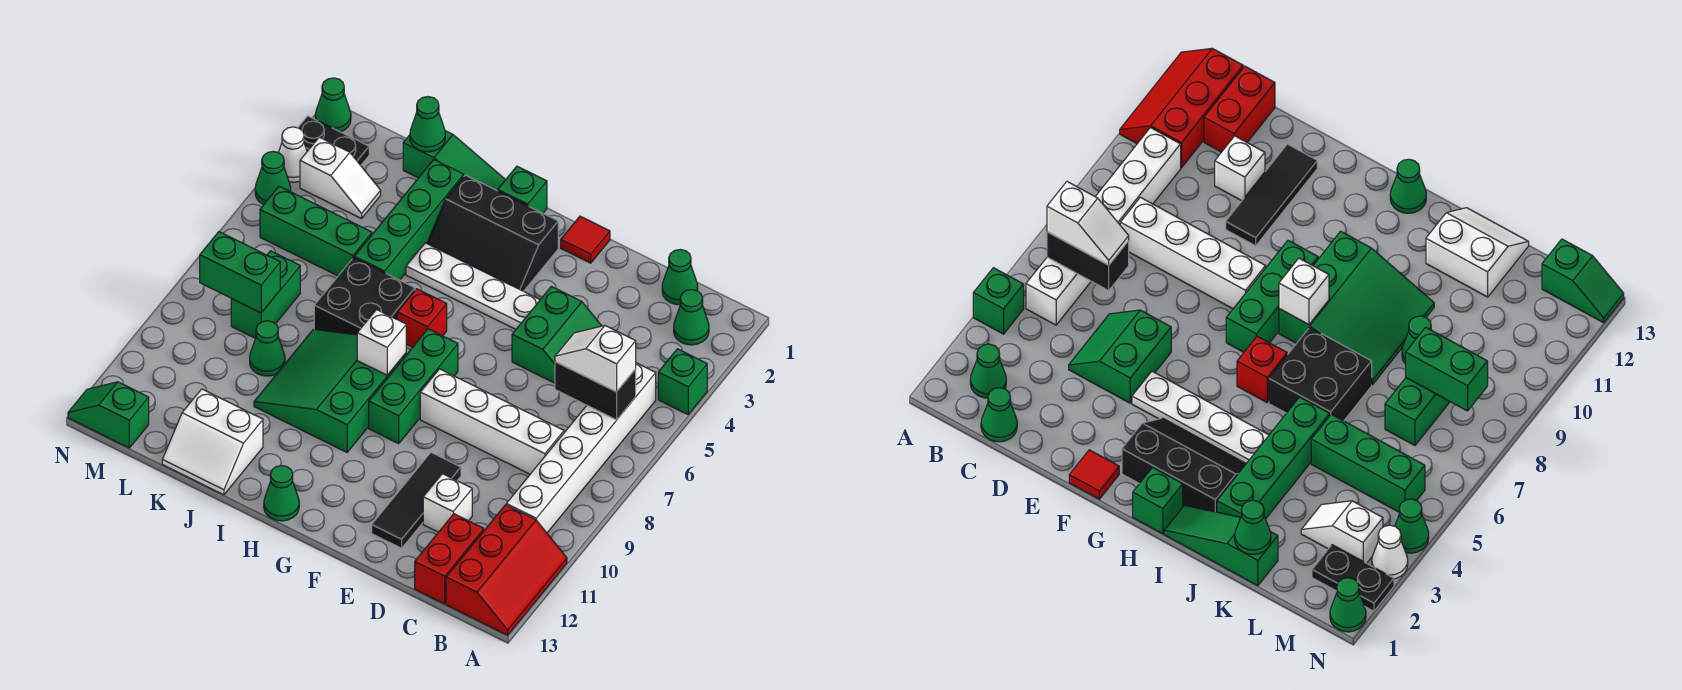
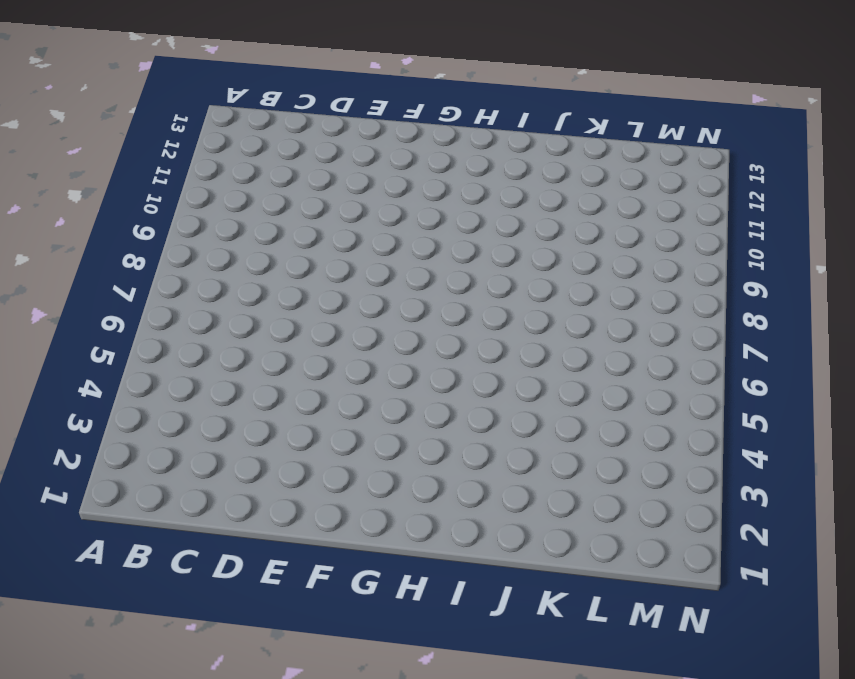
none -> green 1x1 brick [658,349,707,414]
none -> red 2x3 slope [446,505,567,635]
none -> green 1x1 cone [674,290,709,345]
none -> white 1x6 brick [506,363,656,533]

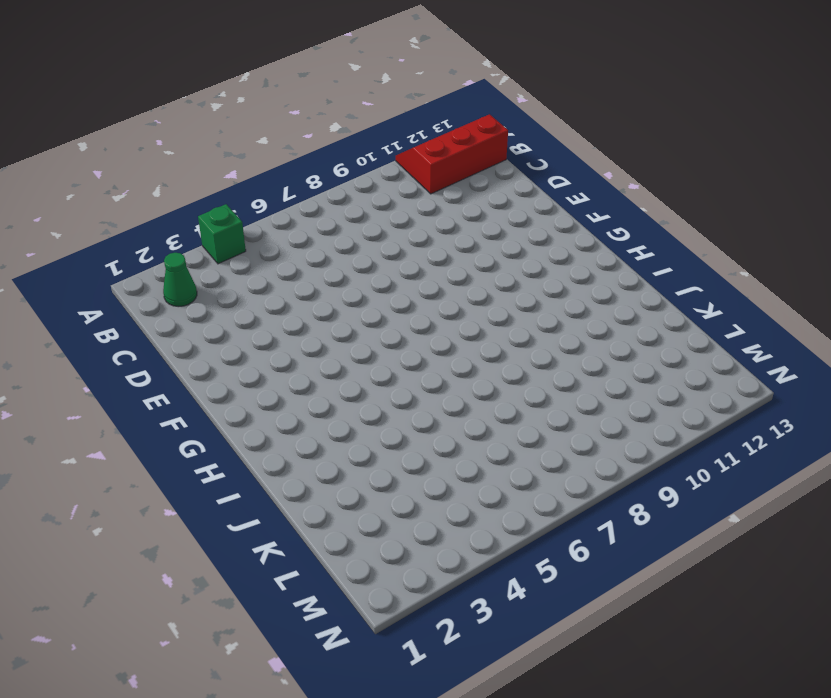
none -> white 1x6 brick [506,363,656,533]
none -> green 1x1 cone [662,249,698,305]
none -> white 1x4 brick [420,369,564,474]
none -> red 1x2 brick [415,514,484,604]

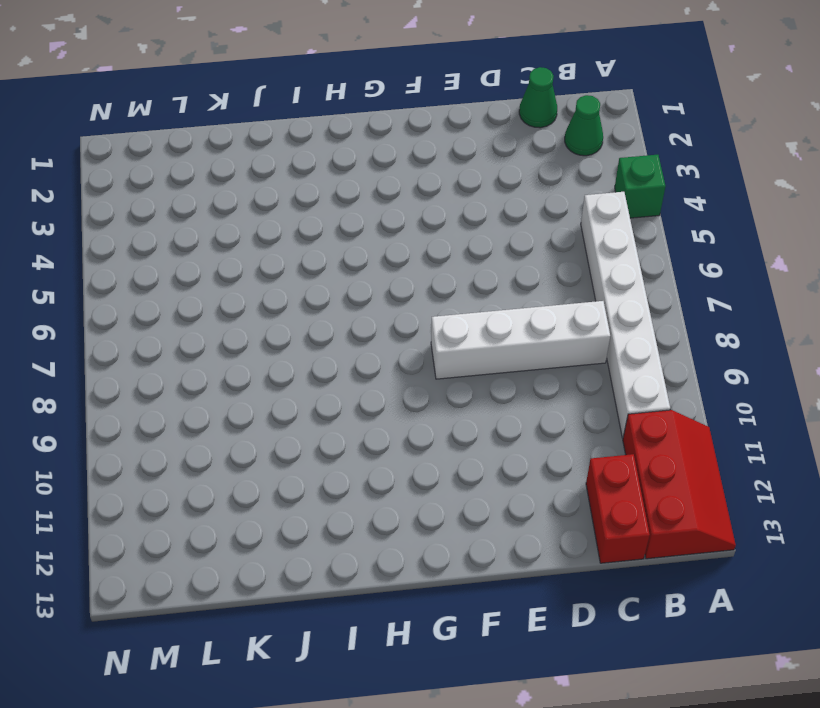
none -> green 2x2 slope [512,286,601,383]
none -> white 1x1 brick [423,474,472,532]
none -> black 1x3 tile [372,453,461,548]
none -> red 1x1 tile [561,216,610,263]

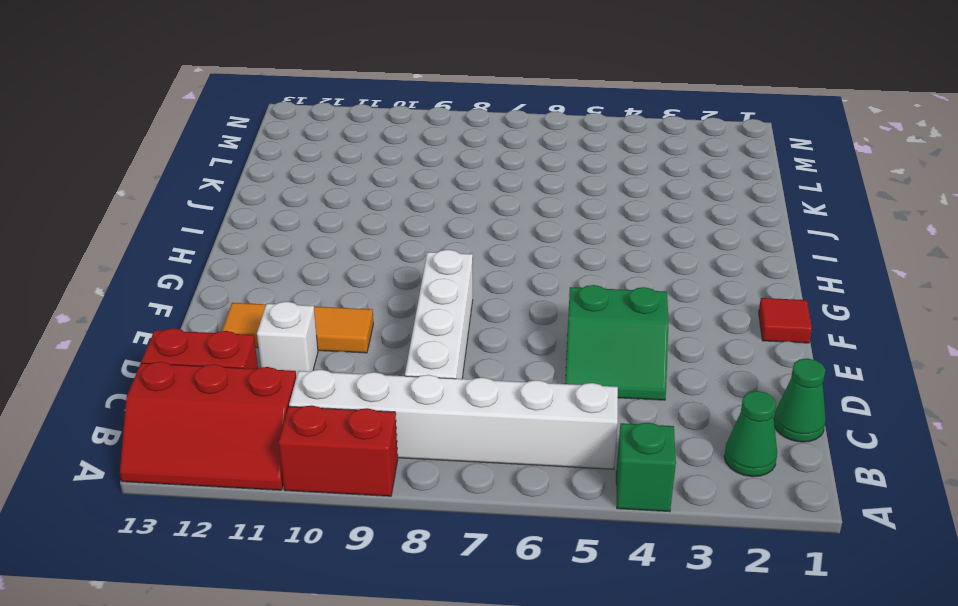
red 1x2 brick [279,405,398,496] -> none
orange 1x3 tile [222,303,373,353] -> black 1x3 tile [372,453,461,548]
none -> white 1x4 plate [406,243,540,329]
none -> black 2x3 slope [427,175,558,291]
none -> green 1x3 brick [369,329,458,443]
none -> green 1x1 brick [498,166,547,213]

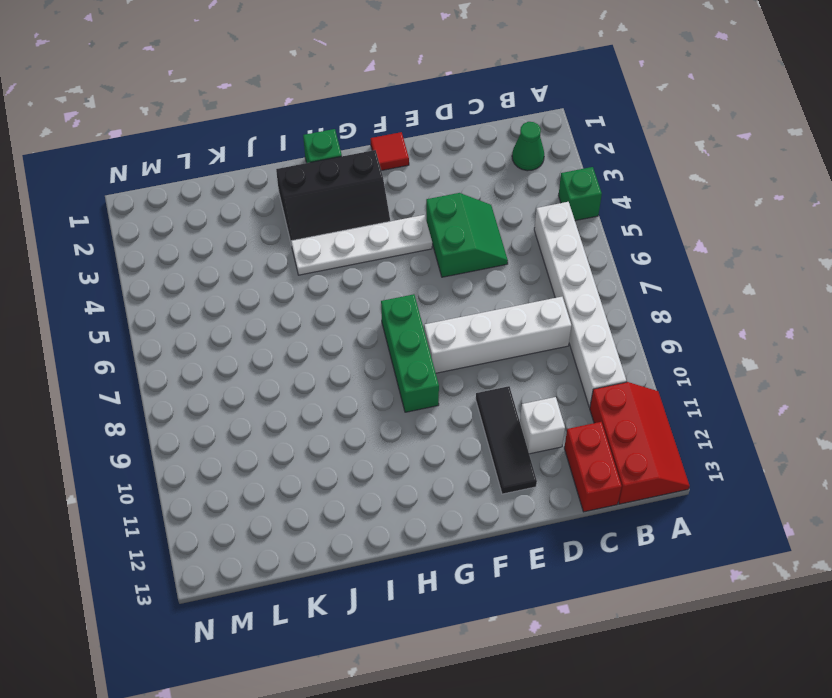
none -> green 1x1 cone [662,249,698,305]
none -> red 1x1 brick [397,289,447,347]
none -> green 3x3 slope [254,329,406,452]
none -> green 1x1 cone [264,466,299,521]

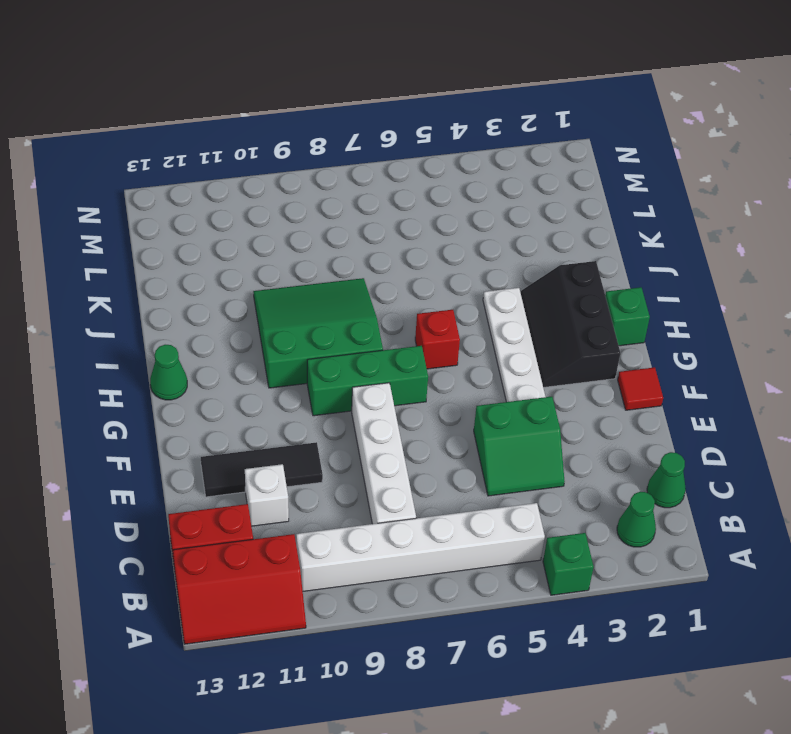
none -> green 1x3 slope [403,131,505,191]
none -> black 2x2 brick [314,258,415,335]
none -> green 1x4 brick [354,160,464,280]
none -> white 2x2 slope [162,389,263,495]

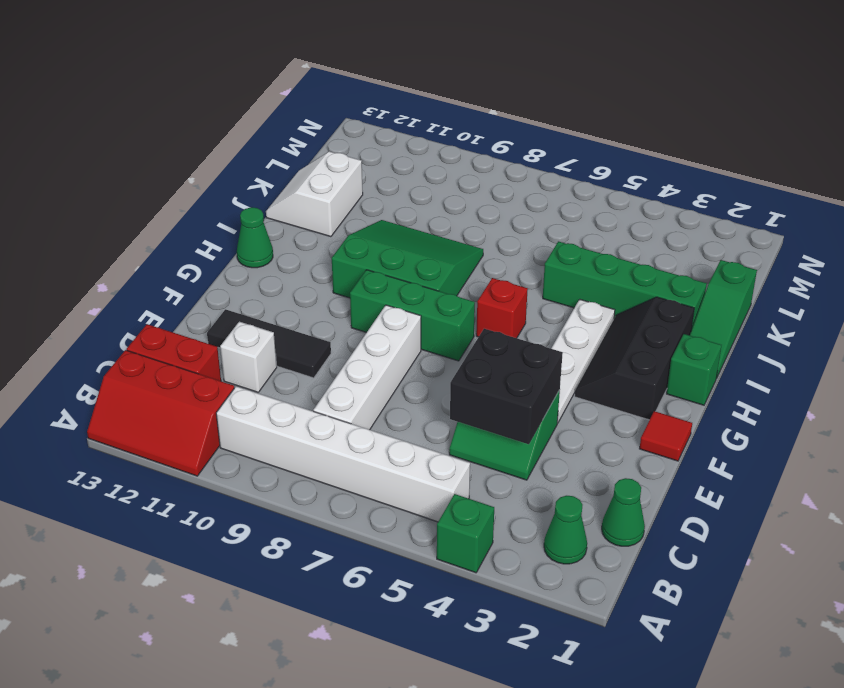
black 2x2 brick [450,329,563,444] -> black 2x2 brick moved to [314,258,415,335]
none -> green 1x3 brick [260,186,372,276]
none -> green 1x1 cone [250,321,285,376]
none -> white 1x2 slope [300,137,381,219]
none -> green 1x2 brick [231,251,300,338]

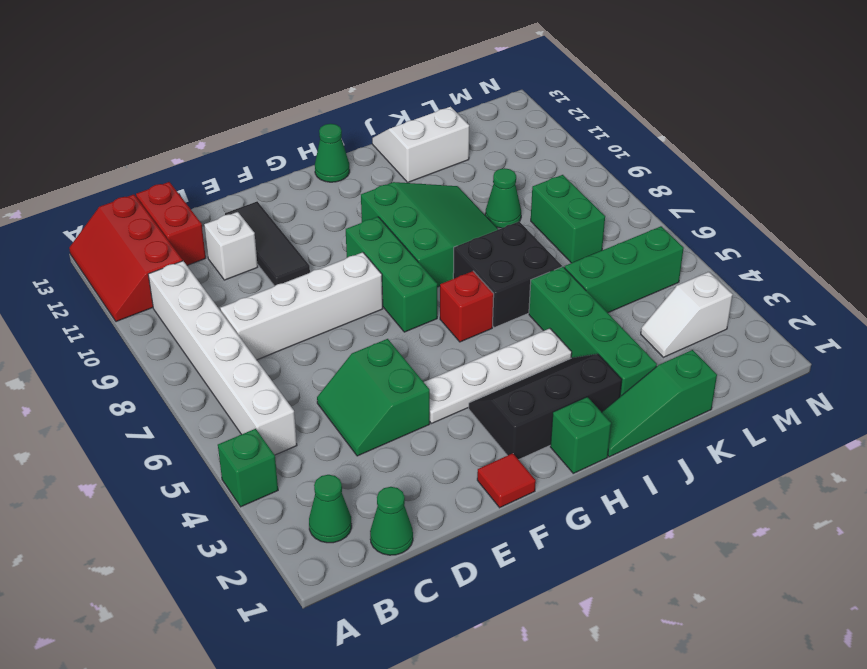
none -> black 1x2 plate [298,116,369,165]
none -> green 1x2 slope [68,382,149,448]
none -> green 1x1 cone [315,78,351,132]
none -> white 1x1 cone [279,127,307,182]

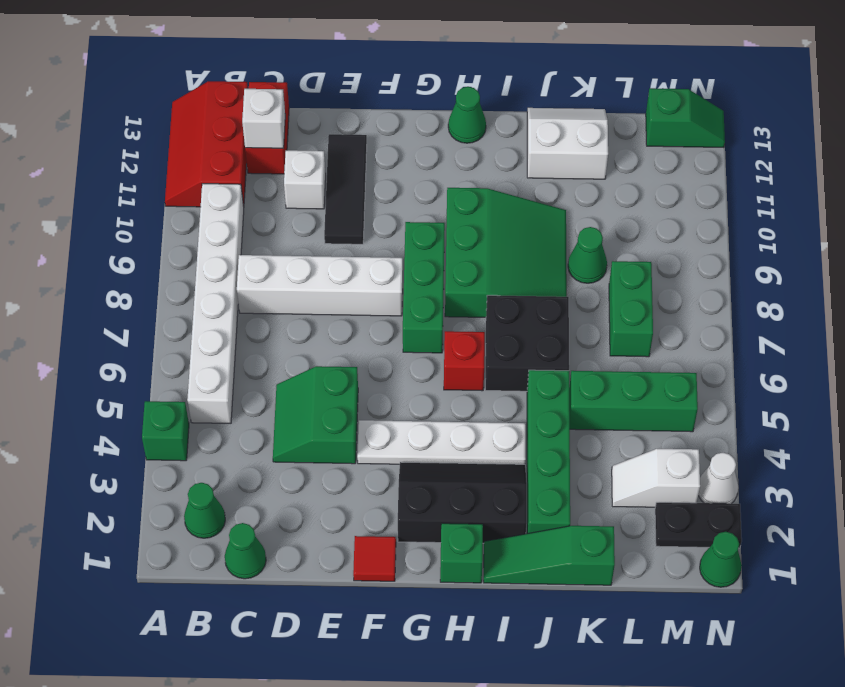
white 1x1 brick [242,89,285,148] -> white 1x1 brick moved to [357,310,406,375]
none -> green 1x1 cone [255,151,291,205]
none -> black 1x2 brick [555,362,636,420]
none -> green 1x1 cone [410,97,445,152]
none -> green 1x2 brick [200,232,280,313]

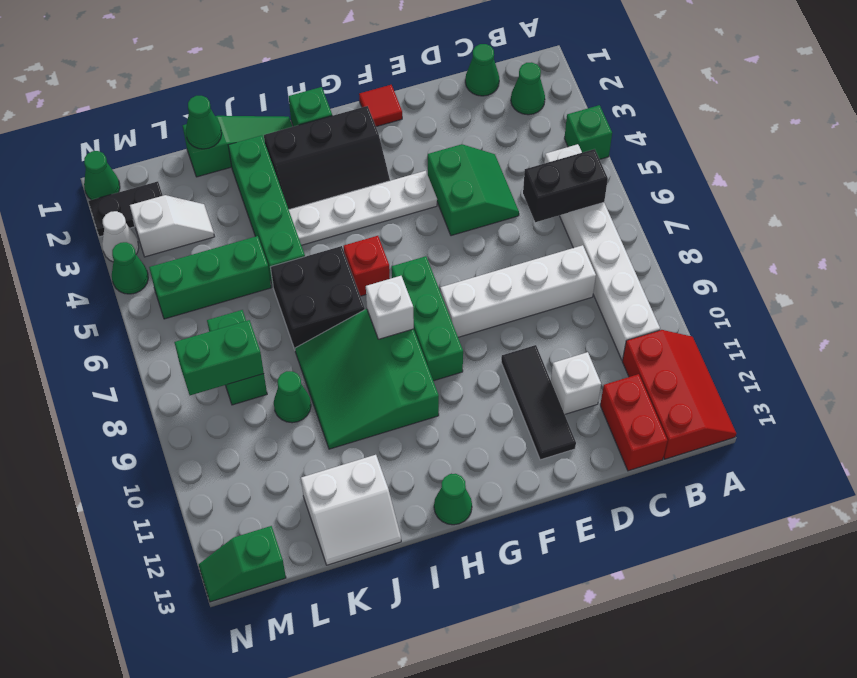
none -> white 1x2 slope [555,325,636,392]

